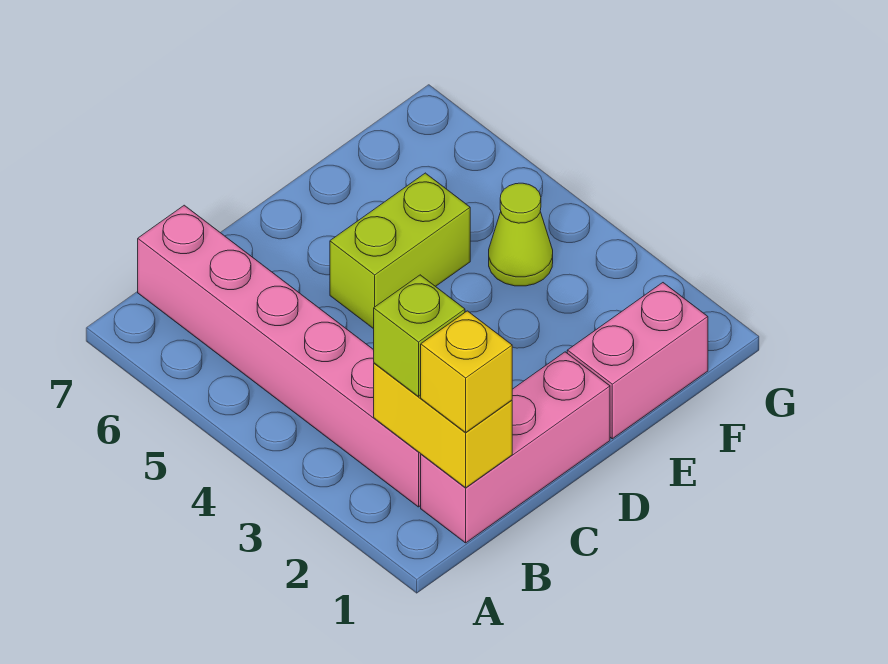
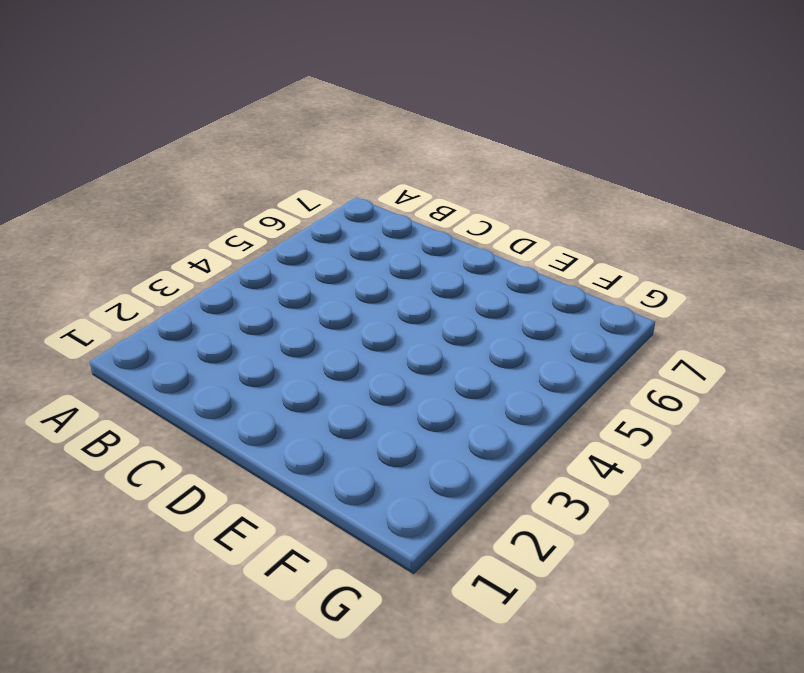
none -> pink 1x3 brick [421,352,610,543]
none -> pink 1x6 brick [138,205,421,507]

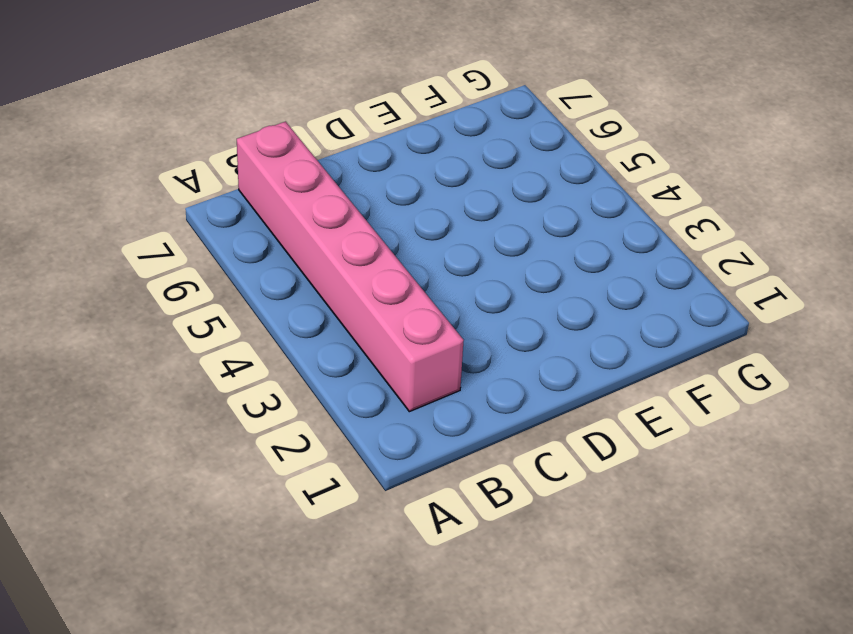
none -> pink 1x3 brick [421,352,610,543]
none -> lime 1x2 brick [330,173,470,329]

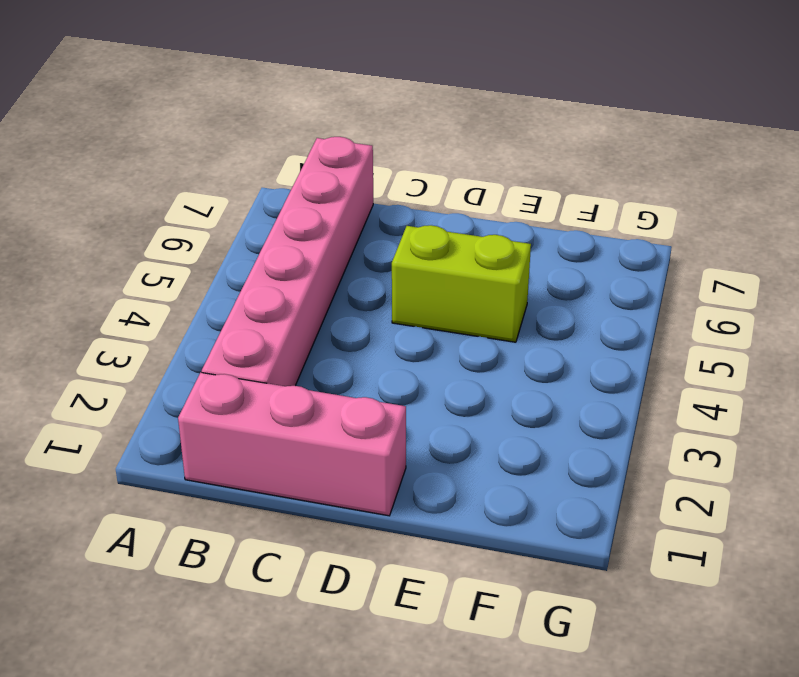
none -> pink 1x2 brick [567,283,708,439]
none -> lime 1x1 cone [489,183,553,286]

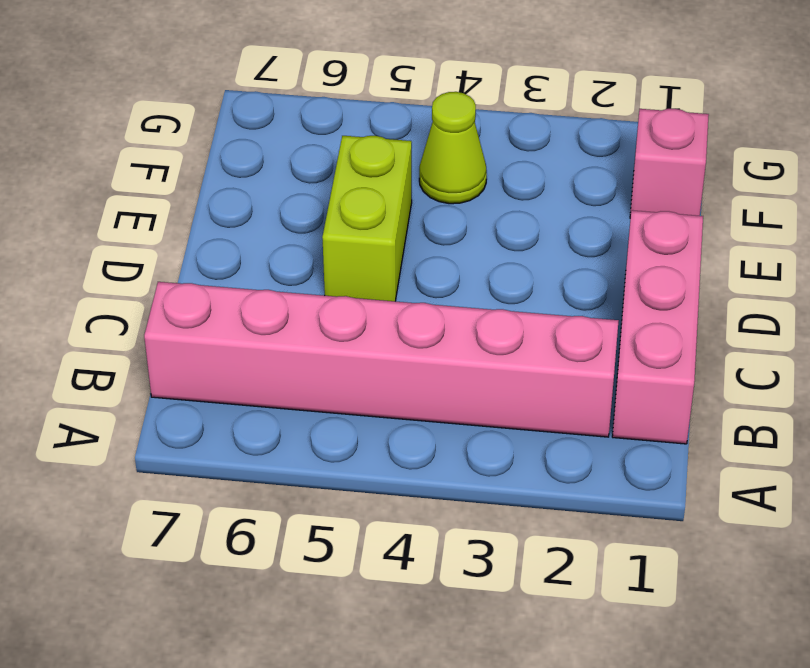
pink 1x1 brick [630,109,709,218] -> pink 1x2 brick [567,283,708,439]
none -> yellow 1x2 brick [374,363,512,488]
none -> yellow 1x1 brick [421,311,512,432]

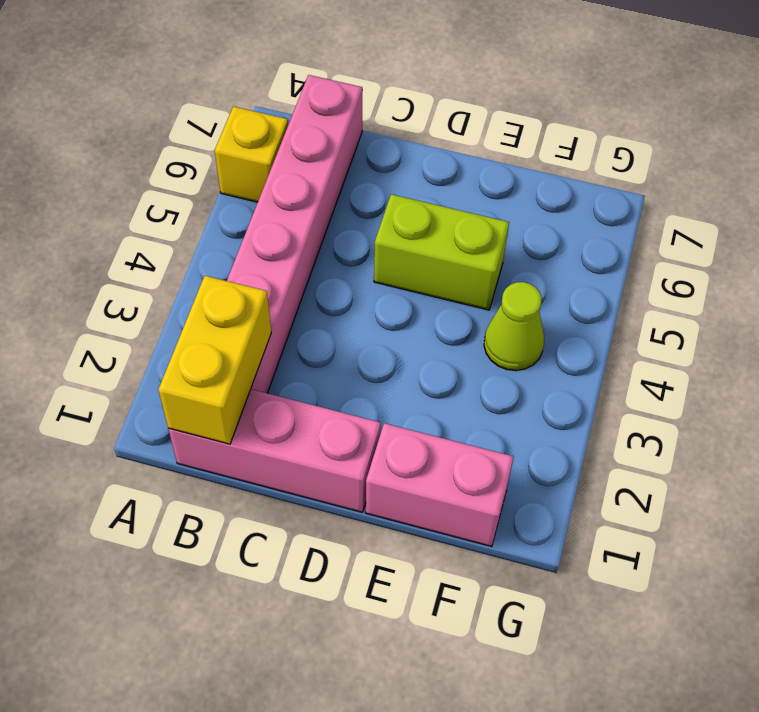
yellow 1x1 brick [215,106,288,202] -> yellow 1x1 brick moved to [421,311,512,432]
none -> lime 1x1 brick [374,275,465,397]

